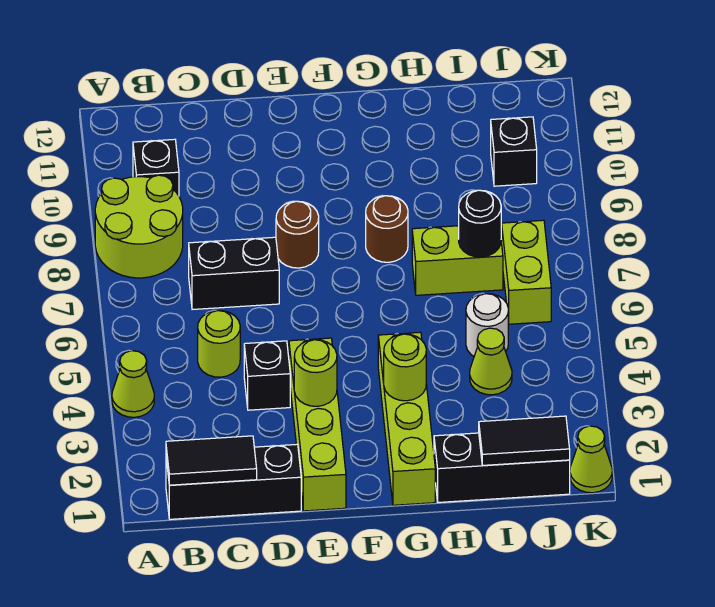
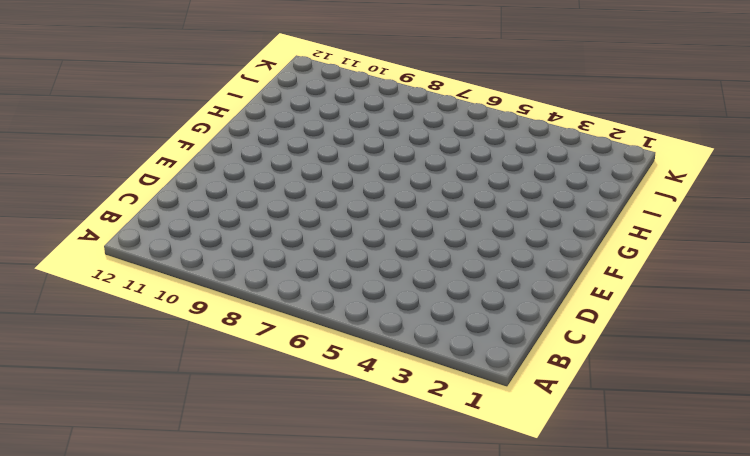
none -> lime 1x1 cone [112,351,154,417]
none -> lime 2x2 round brick [95,175,183,278]
none -> black 1x3 brick [166,444,301,519]

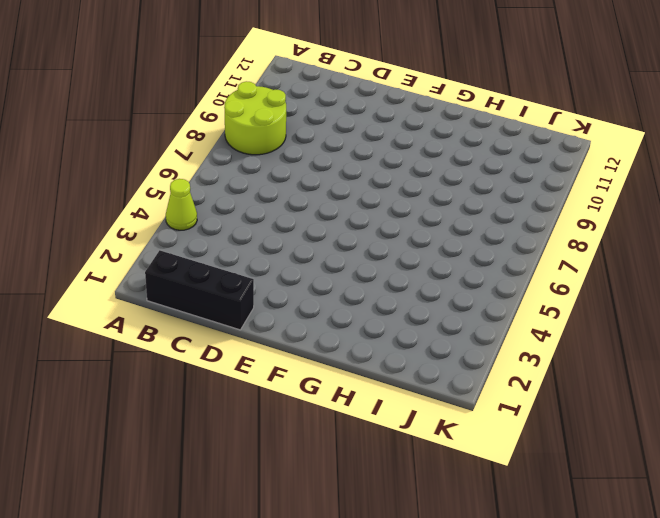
none -> black 1x1 brick [133,139,179,196]
none -> lime 1x1 round brick [198,311,240,377]
none -> black 1x2 brick [189,237,279,310]

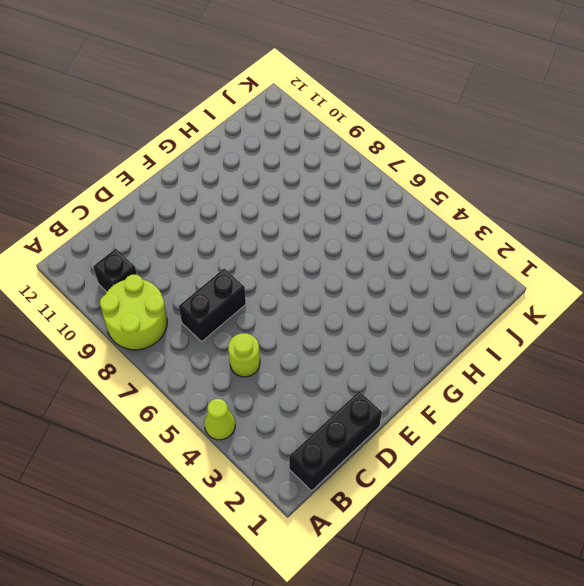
none -> black 1x1 brick [244,341,290,410]
none -> lime 1x4 brick [289,338,346,511]
none -> brown 1x1 round brick [276,201,319,268]

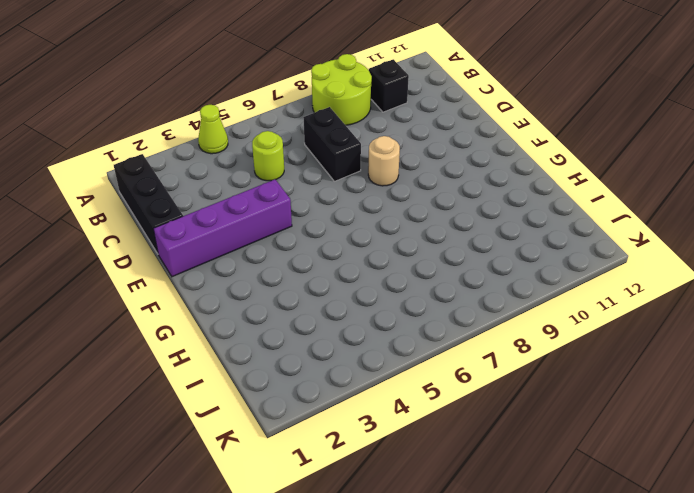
purple 1x4 brick [153,179,292,277] -> lime 1x4 brick [289,338,346,511]
tan 1x1 round brick [368,136,400,186] -> brown 1x1 round brick [276,201,319,268]
none -> black 1x1 brick [244,341,290,410]
none -> lime 1x4 brick [378,332,435,505]
none -> brown 1x1 round brick [366,196,408,262]

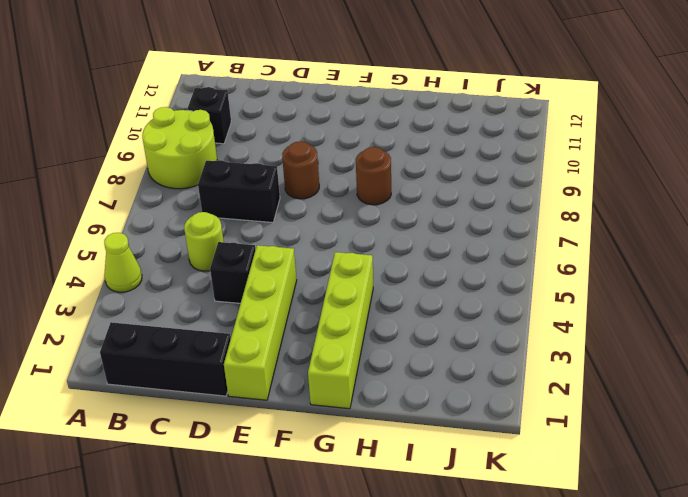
none -> black 1x3 brick [434,433,570,502]
none -> lime 1x2 brick [412,226,503,295]
none -> lime 1x1 cone [470,328,512,395]

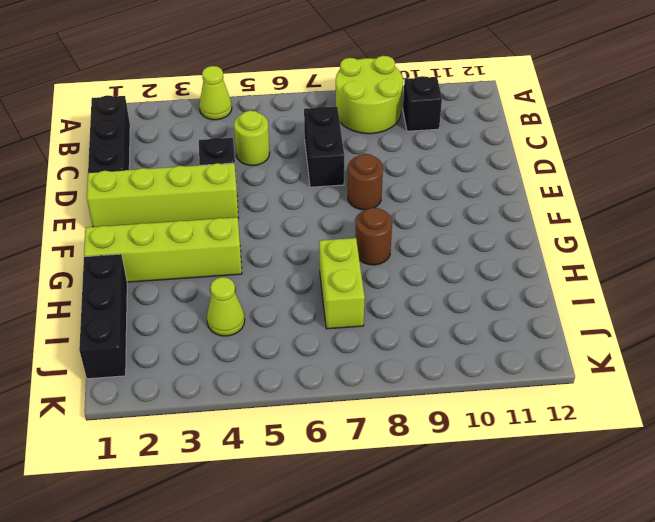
none -> white 1x1 round brick [466,294,508,356]
none -> lime 1x2 brick [502,220,551,324]
none -> black 1x1 brick [491,117,537,186]

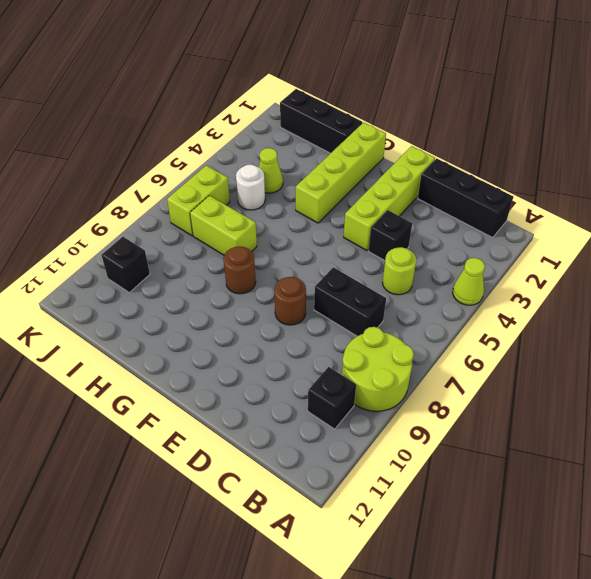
none -> lime 1x1 cone [570,426,613,493]
none -> black 1x2 tile [166,436,257,485]
none -> lime 1x1 round brick [294,340,337,406]

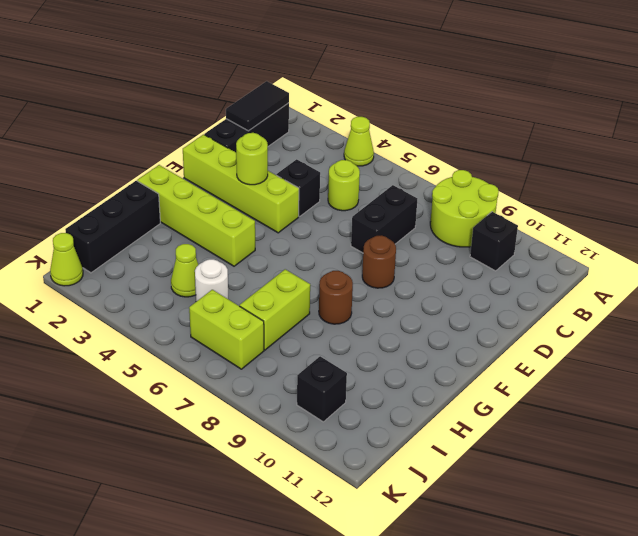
none -> lime 1x1 round brick [384,334,426,401]
none -> black 1x2 tile [479,416,570,465]
none -> black 1x1 round brick [459,190,501,257]

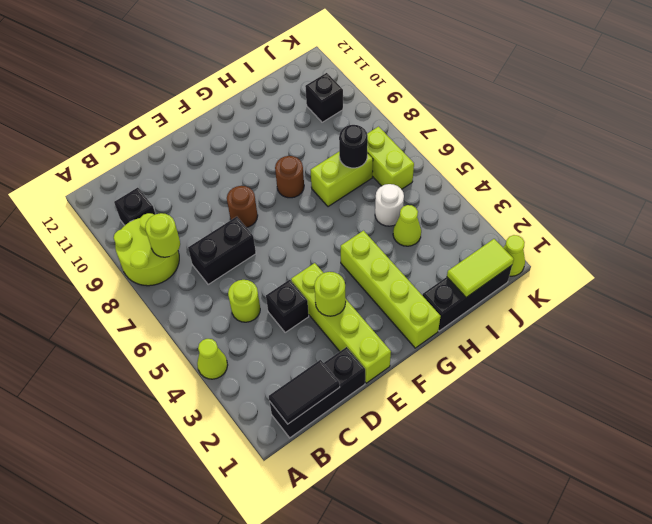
lime 1x1 round brick [145,213,180,257] -> lime 1x1 round brick moved to [384,334,426,401]
lime 1x2 tile [447,239,514,297] -> black 1x2 tile [479,416,570,465]

